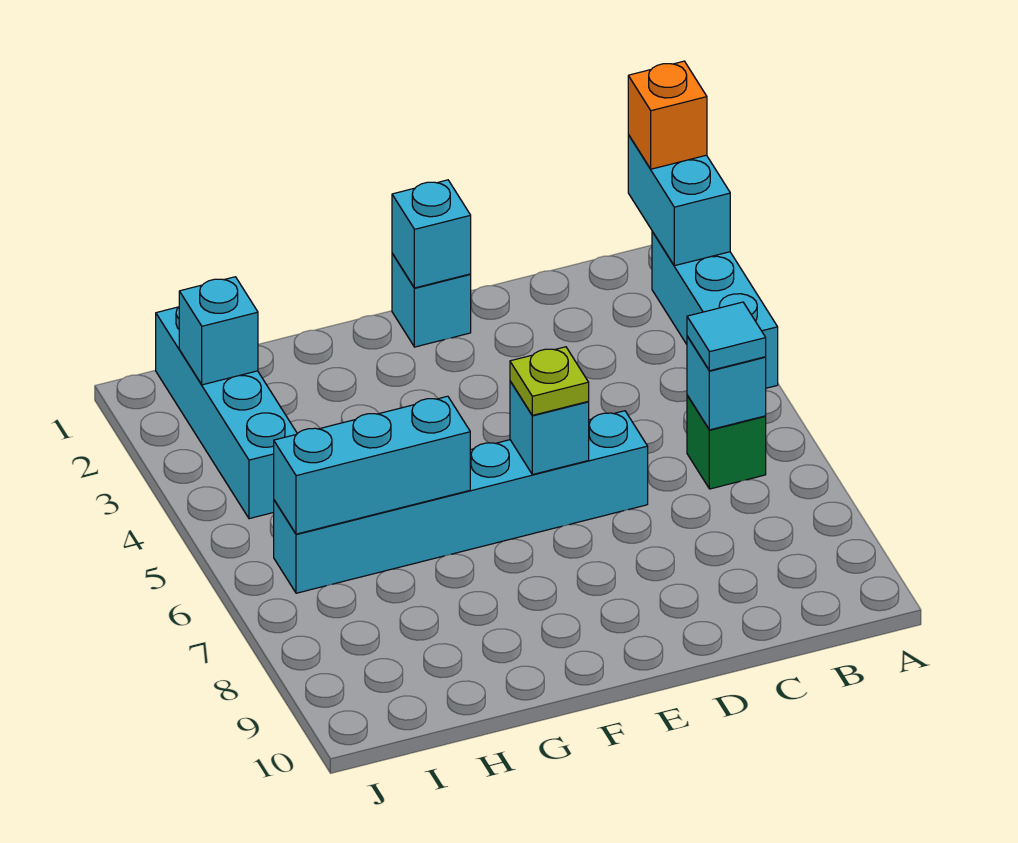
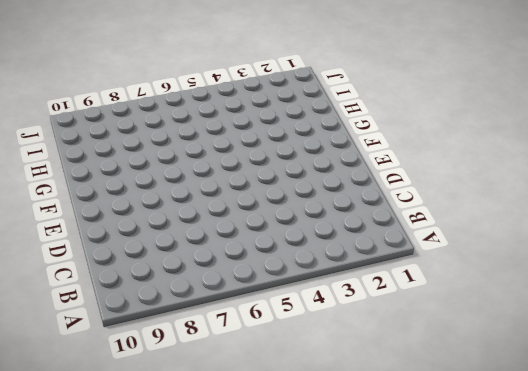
none -> cyan 1x3 brick [652,232,778,388]
none -> green 1x1 brick [687,395,766,489]
none -> cyan 1x6 brick [274,411,648,593]

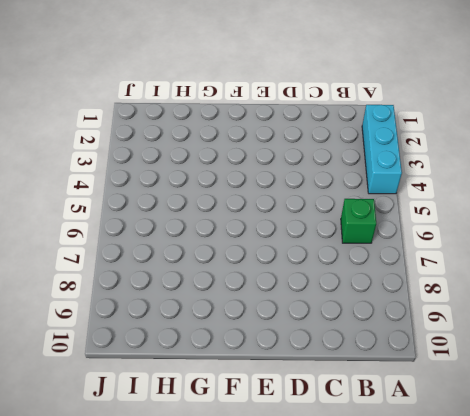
none -> cyan 1x6 brick [274,411,648,593]
none -> cyan 1x1 brick [392,253,471,347]
none -> cyan 1x4 brick [156,307,297,519]

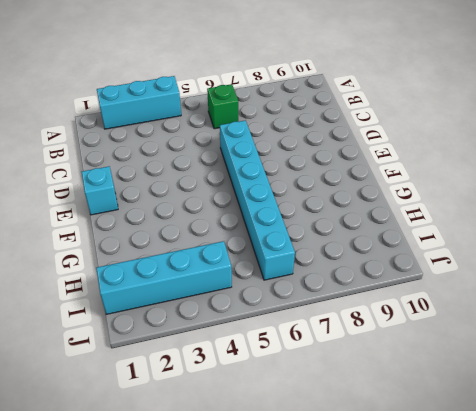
none -> cyan 1x2 brick [628,135,730,266]
none -> cyan 1x1 brick [687,336,766,430]
none -> cyan 1x1 brick [392,180,471,288]

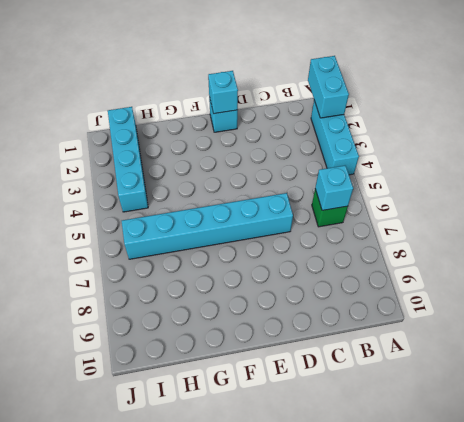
none -> cyan 1x1 brick [510,381,589,475]
none -> cyan 1x3 brick [274,396,470,534]
none -> cyan 1x1 brick [179,277,258,385]

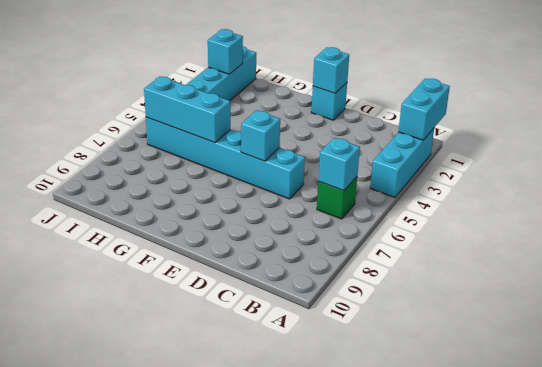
none -> orange 1x1 brick [628,61,707,169]
none -> cyan 1x1 tile [687,302,766,371]
none -> lime 1x1 plate [510,347,589,415]

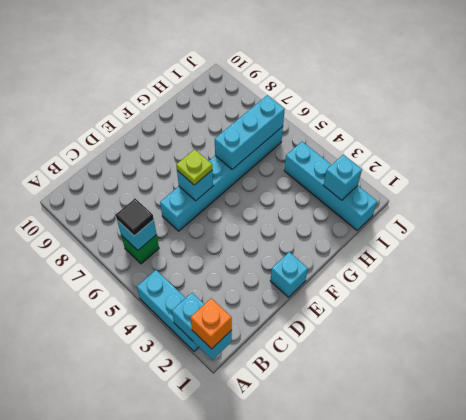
black 1x1 tile [116,199,154,236] -> cyan 1x1 tile [687,302,766,371]
none -> cyan 1x1 brick [392,180,471,288]

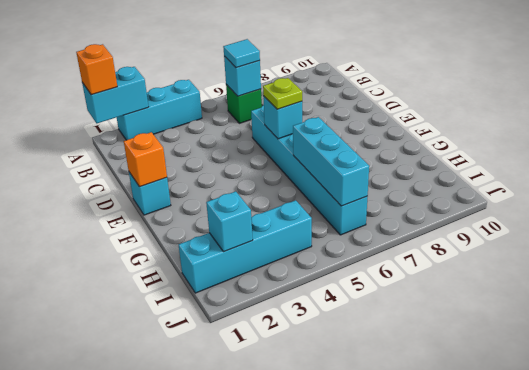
orange 1x1 brick [124,132,167,187] -> cyan 1x1 brick [392,180,471,288]

